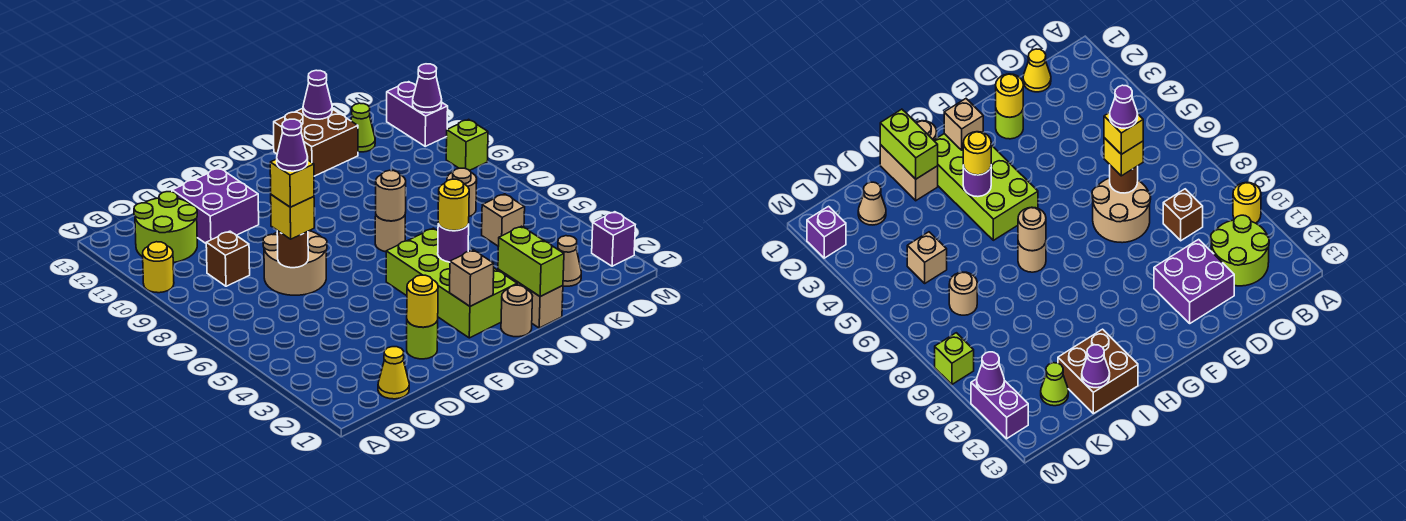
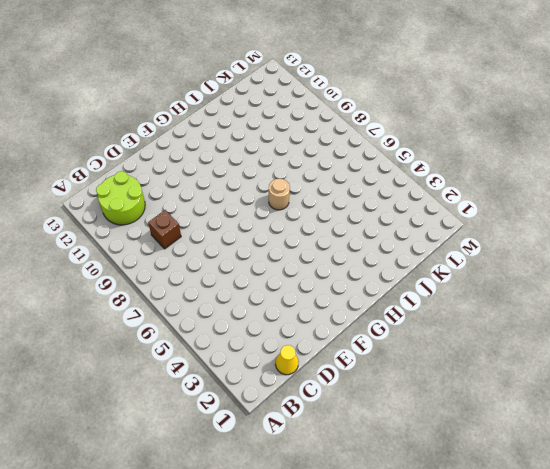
none -> yellow 1x1 round brick [143,242,174,293]
none -> tan 2x2 round brick [263,231,327,295]
none -> purple 2x2 brick [172,168,259,243]
none -> lime 1x1 round brick [407,320,438,359]

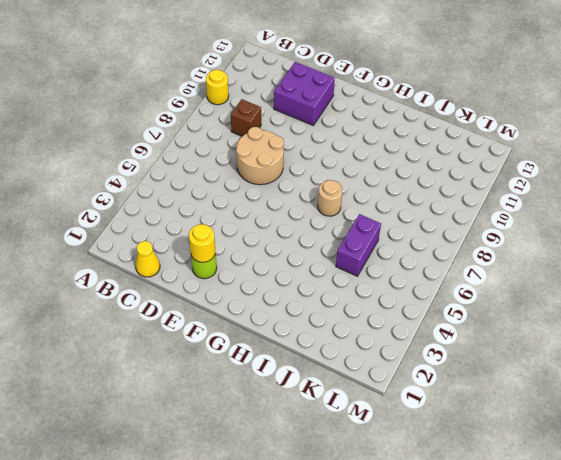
purple 1x2 brick [336,214,381,276] -> purple 1x2 brick moved to [387,82,448,146]
none -> lime 2x2 round brick [134,192,197,263]
none -> lime 2x4 brick [386,228,517,338]
none -> tan 1x1 round brick [501,285,532,337]
none -> tan 1x2 brick [498,269,563,328]

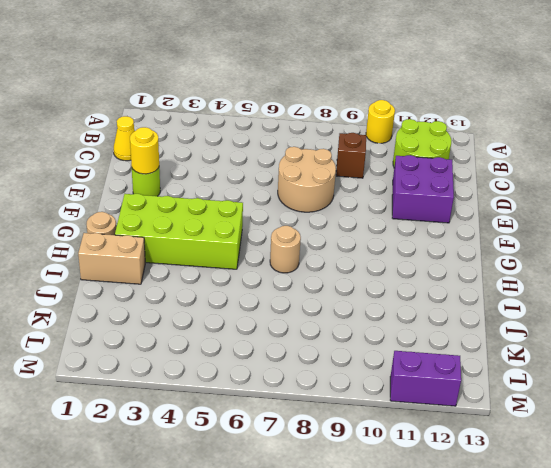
none -> brown 2x2 brick [274,108,358,176]
none -> tan 1x1 cone [558,236,581,286]
none -> tan 1x1 brick [482,194,525,246]
none -> tan 1x1 round brick [447,168,477,216]

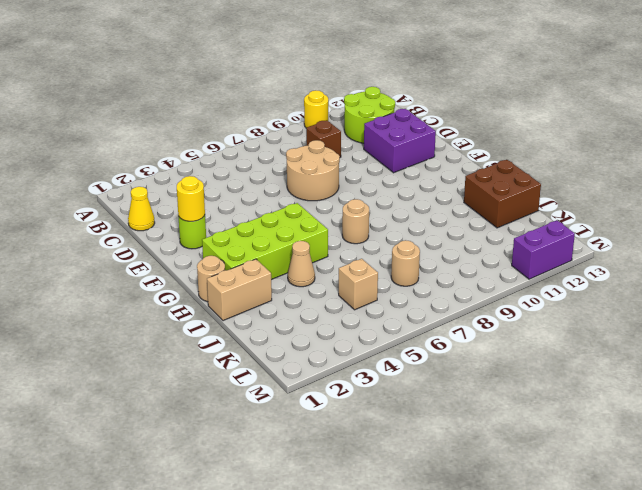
tan 1x1 cone [288,241,315,287] -> tan 1x1 cone moved to [558,236,581,286]
none -> lime 1x1 cone [351,103,375,152]
none -> purple 1x1 brick [592,212,635,266]
none -> lime 1x1 brick [446,119,488,171]
none -> brown 1x1 round brick [277,231,308,268]

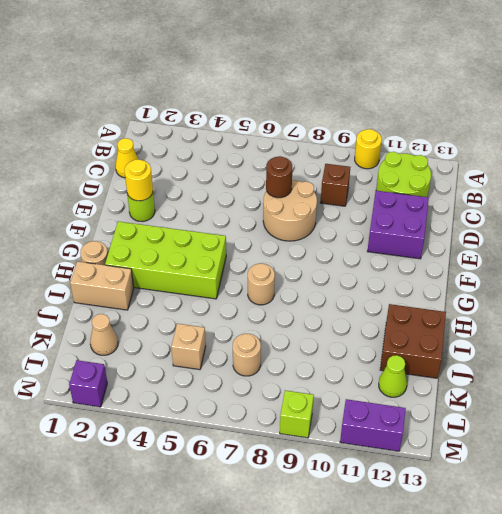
none -> tan 1x1 brick [450,250,494,306]
none -> purple 1x1 round brick [438,224,469,262]
none -> tan 1x1 round brick [376,170,406,221]
none -> lime 1x2 brick [498,226,564,297]

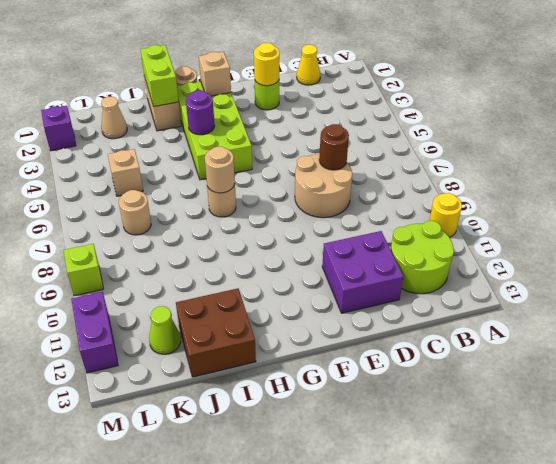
none -> brown 1x1 brick [206,231,250,286]
none -> purple 1x1 cone [303,70,332,119]
none -> purple 1x1 cone [413,64,442,113]
none -> yellow 1x1 brick [271,195,314,239]

